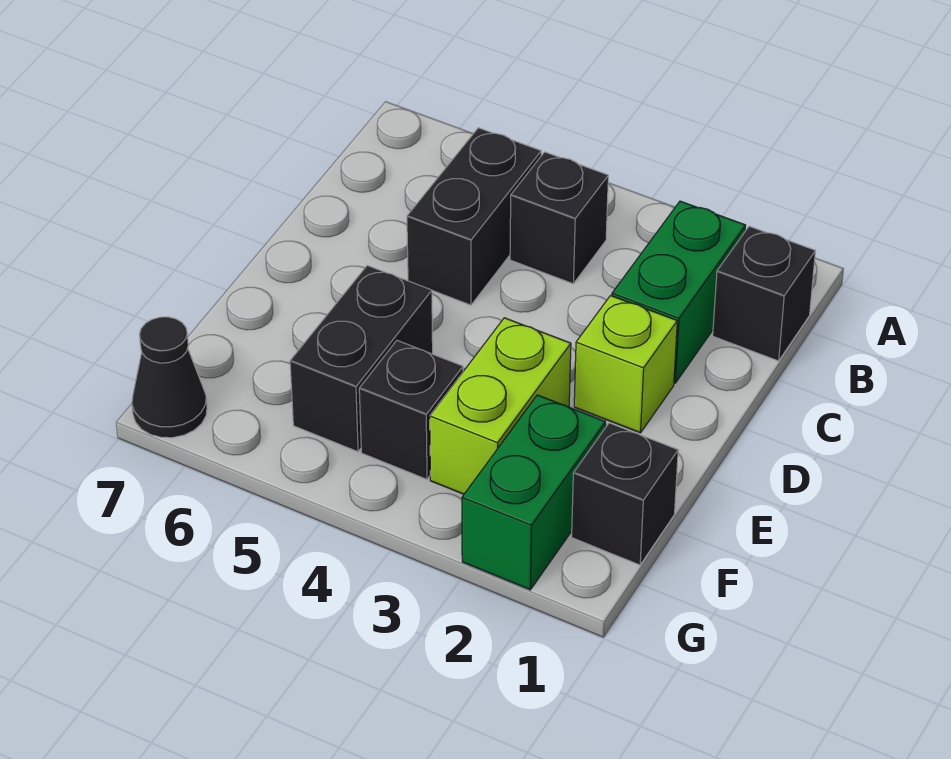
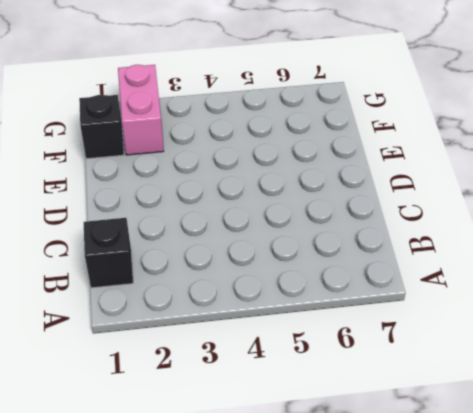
pink 1x2 brick [118,65,164,155] -> green 1x2 brick [462,395,605,590]
none -> green 1x2 brick [612,201,746,383]
none -> black 1x1 brick [510,152,608,284]

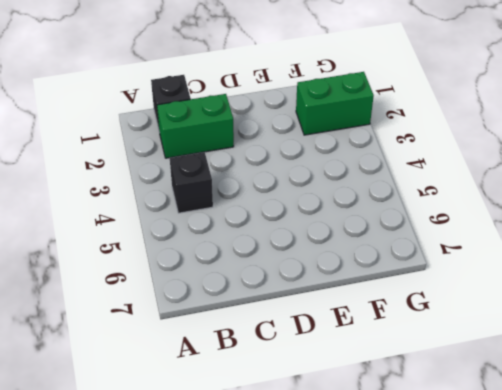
none -> black 1x2 brick [407,128,541,305]
none -> lime 1x1 brick [574,296,677,433]

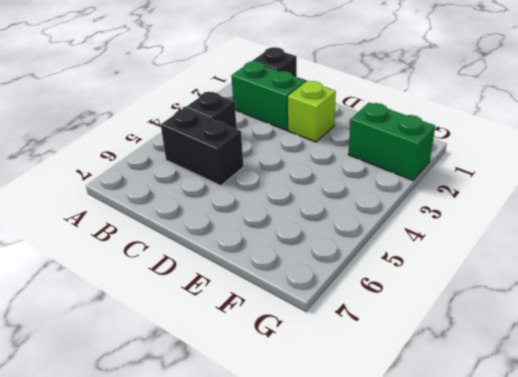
none -> lime 1x2 brick [430,318,571,494]
none -> black 1x2 brick [290,265,433,452]

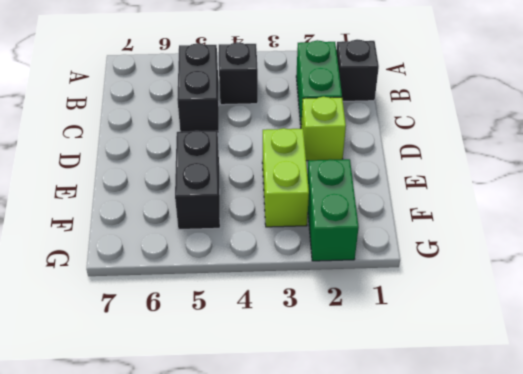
none -> black 1x1 brick [572,423,678,565]
none -> black 1x1 brick [359,341,463,479]

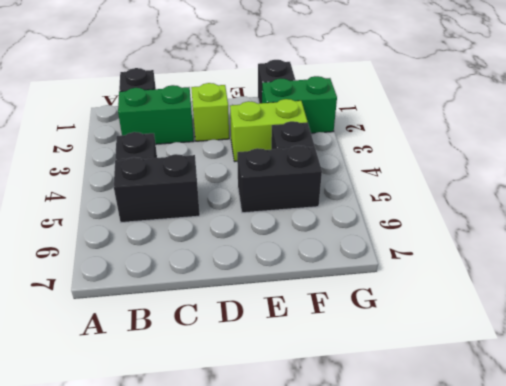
none -> black 1x1 cone [132,317,207,438]

